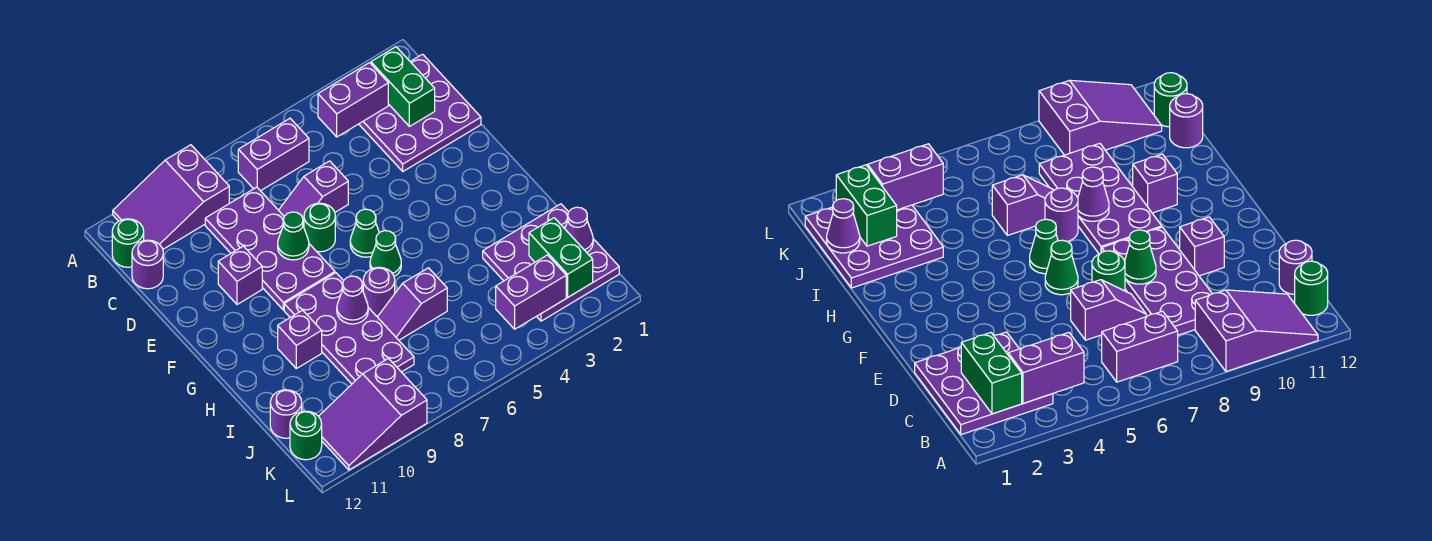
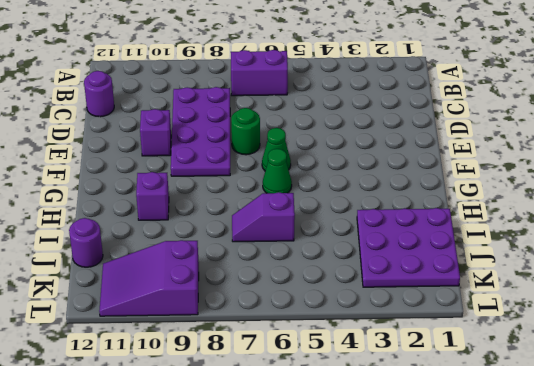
none -> purple 2x3 slope [113,145,229,249]
none -> purple 3x3 plate [359,54,481,171]
none -> green 1x1 round brick [112,219,144,267]

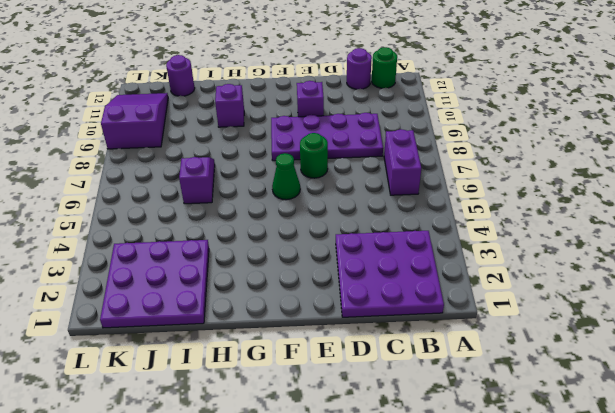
none -> purple 2x3 slope [113,145,229,249]
none -> purple 1x2 slope [279,161,348,227]
none -> green 1x1 cone [370,231,401,276]

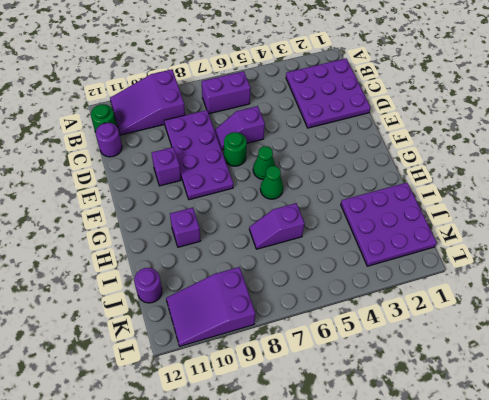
none -> purple 2x4 plate [284,273,414,384]
none -> purple 1x1 round brick [363,267,395,316]
none -> green 1x1 round brick [290,411,322,460]

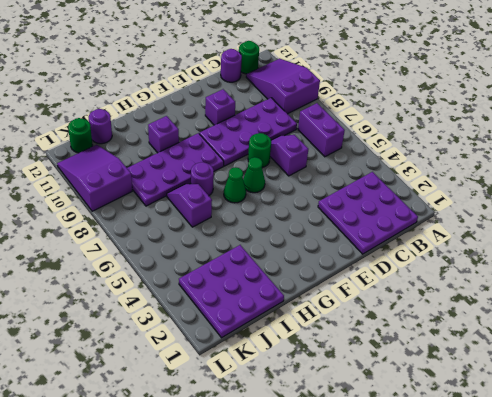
none -> green 1x2 brick [371,47,435,126]
none -> purple 1x2 brick [318,63,388,137]
none -> green 1x1 cone [278,212,309,260]

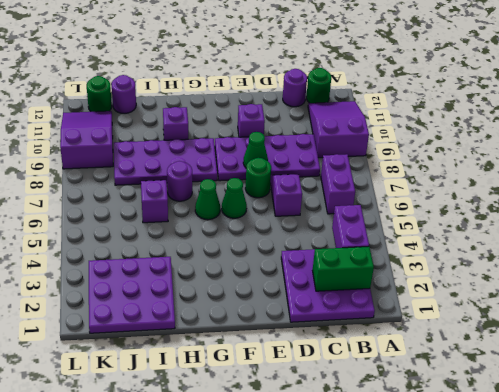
none -> purple 1x1 cone [337,276,368,324]
none -> purple 1x1 cone [565,207,593,252]
none -> green 1x2 brick [529,218,593,297]

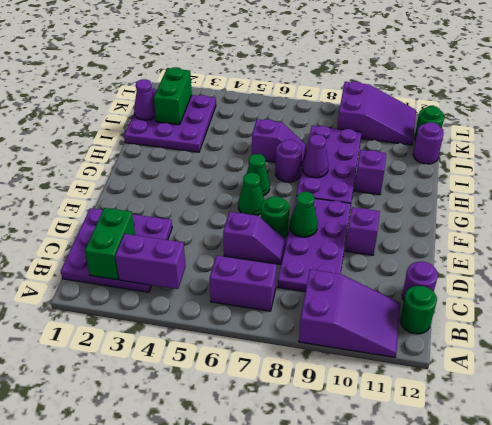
none -> purple 1x2 brick [496,255,566,329]

